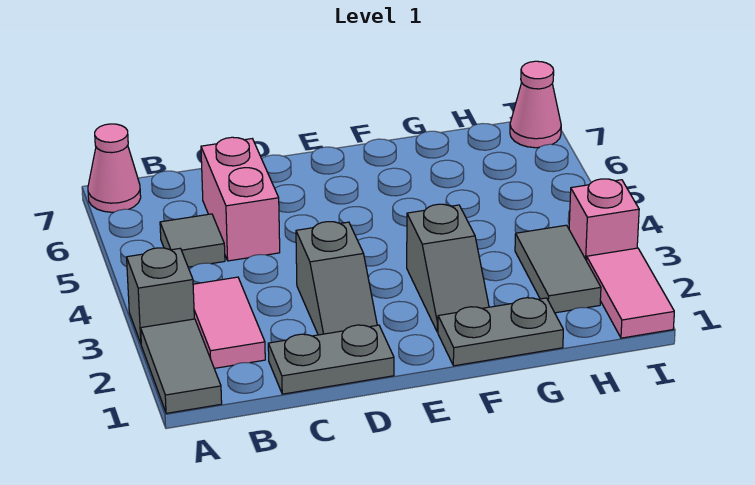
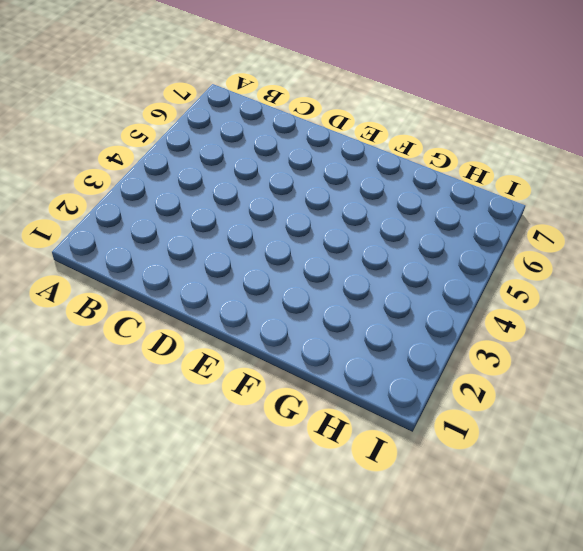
none -> grey 1x2 tile [141,319,222,413]
none -> grey 1x1 brick [127,248,194,343]
none -> pink 1x1 cone [88,124,141,212]

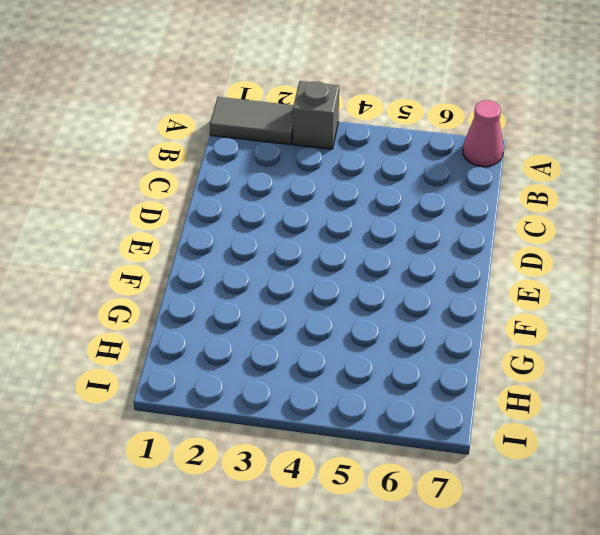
none -> pink 1x2 tile [193,277,265,368]
none -> grey 1x1 tile [160,214,225,267]
none -> grey 1x2 plate [268,325,394,394]

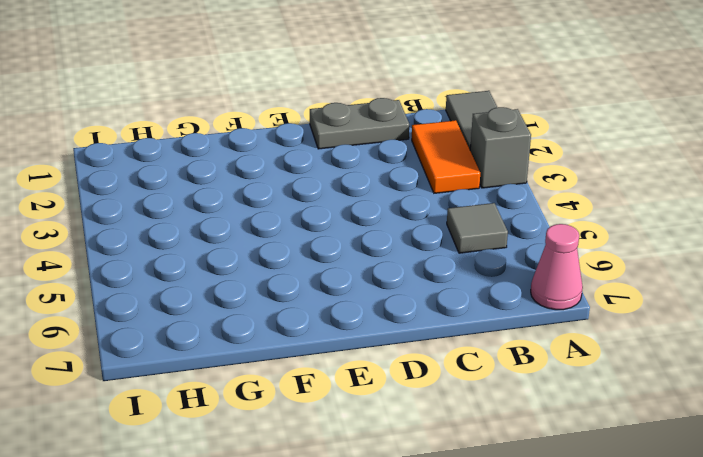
orange 1x2 tile [412,120,480,193] -> pink 1x2 tile [193,277,265,368]
none -> pink 1x2 brick [201,137,280,261]
none -> grey 1x2 slope [296,222,377,335]
none -> grey 1x2 plate [438,298,563,366]

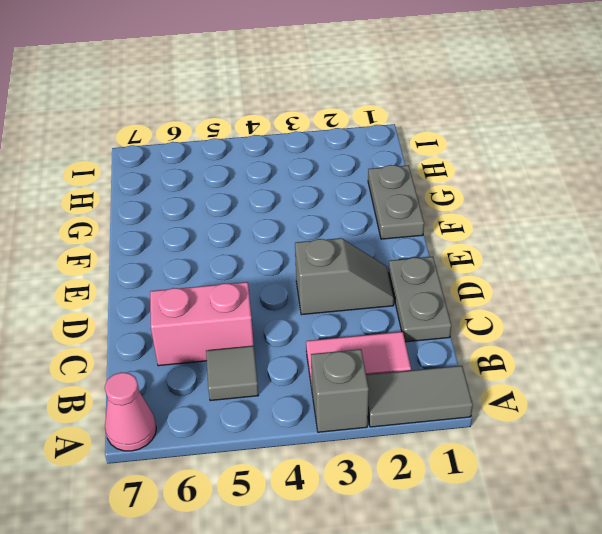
none -> grey 1x2 slope [407,204,489,332]
none -> grey 1x2 tile [515,225,601,313]
none -> pink 1x2 tile [587,248,674,338]

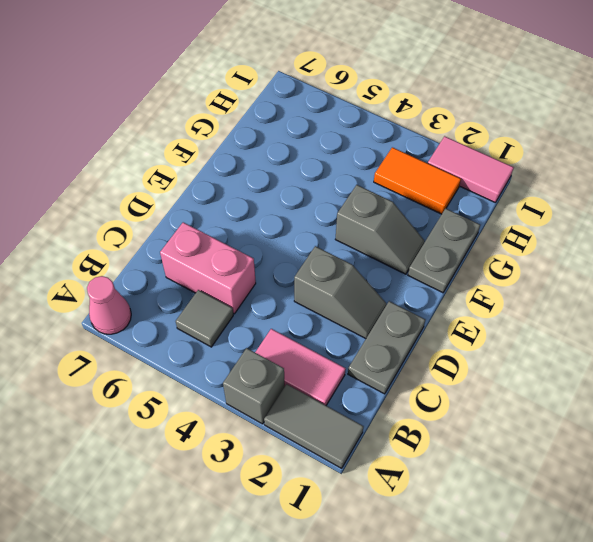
orange 1x2 tile [374,147,461,214] -> grey 1x2 tile [515,225,601,313]
none -> pink 1x1 brick [569,179,639,261]
none -> pink 1x1 cone [510,61,561,148]

